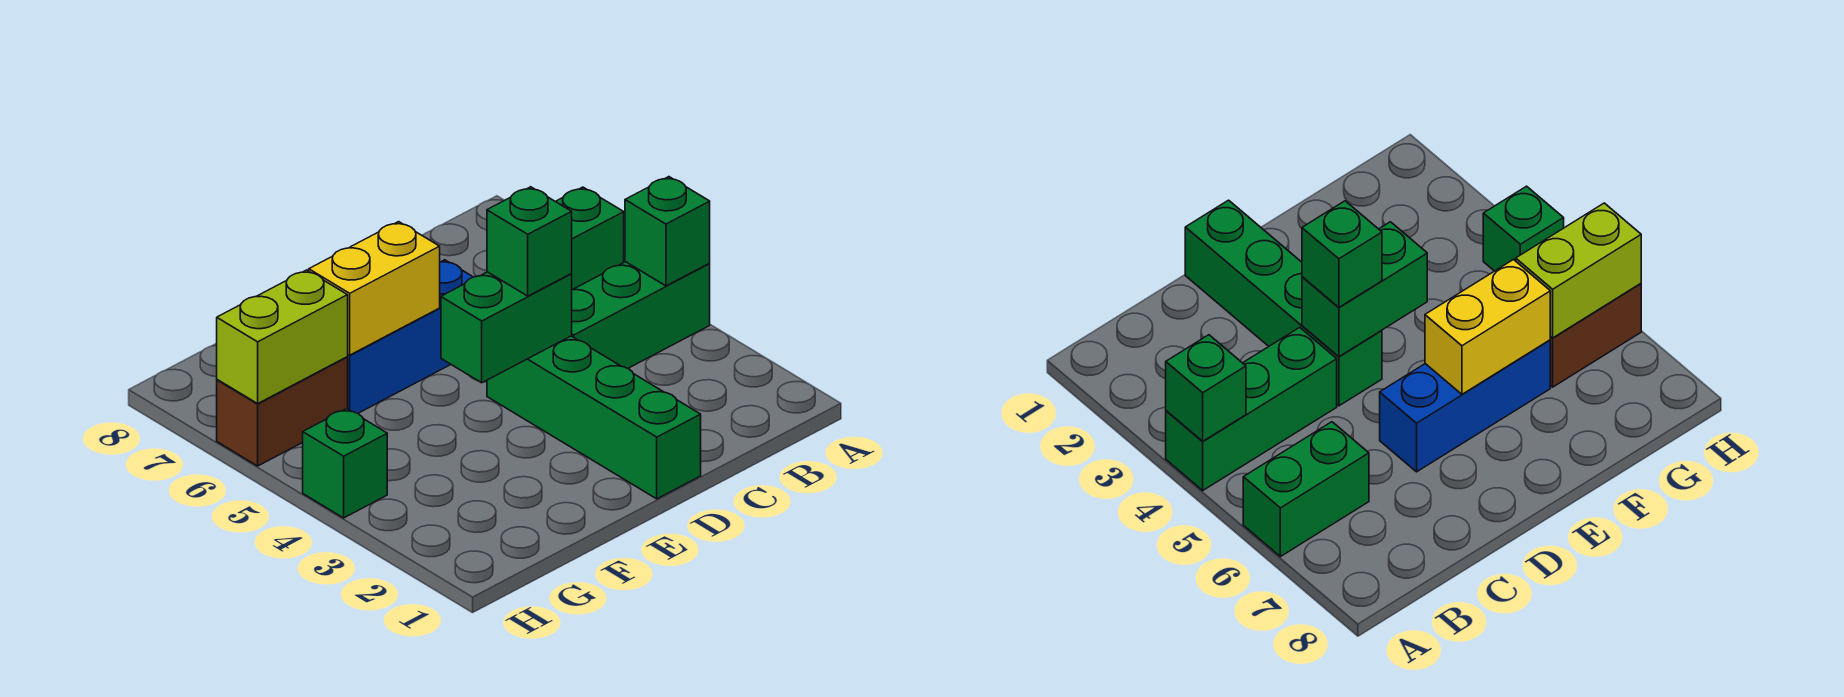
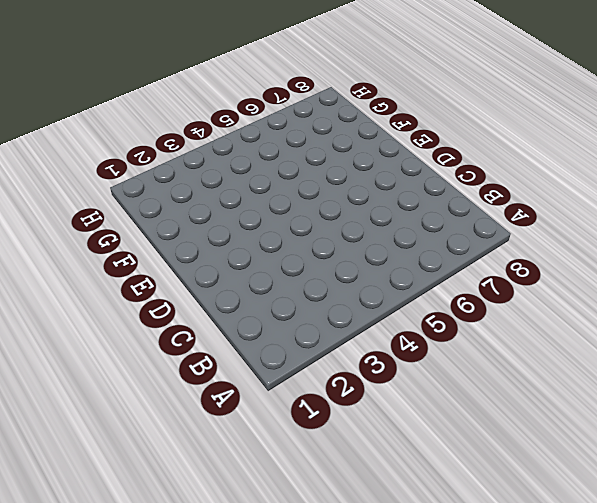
none -> green 1x3 brick [572,262,710,368]
none -> green 1x2 brick [555,187,624,290]

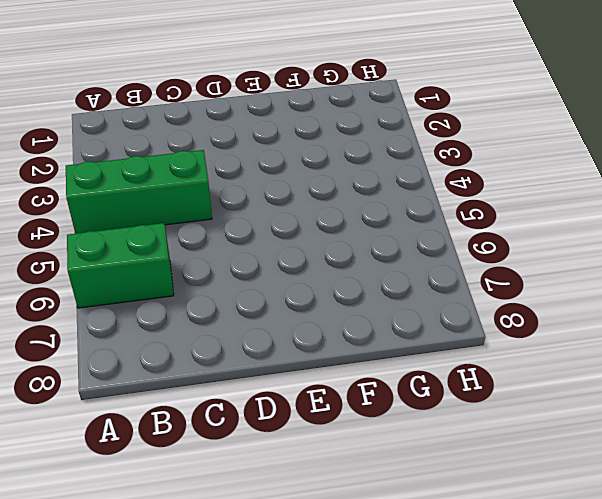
none -> green 1x4 brick [487,336,701,499]
none -> blue 1x3 brick [347,260,473,414]

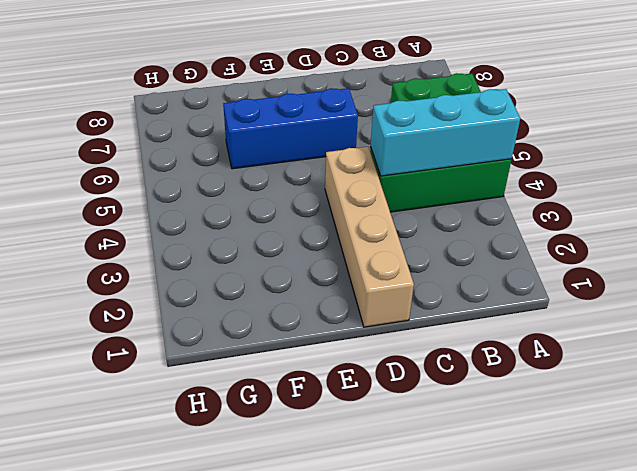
cyan 1x3 brick [371,89,520,176] -> green 1x1 brick [625,177,710,286]
tan 1x4 brick [325,147,414,327] -> green 1x4 brick [487,336,701,499]
none -> brown 1x2 brick [217,357,348,466]
none -> green 1x1 brick [303,409,387,518]

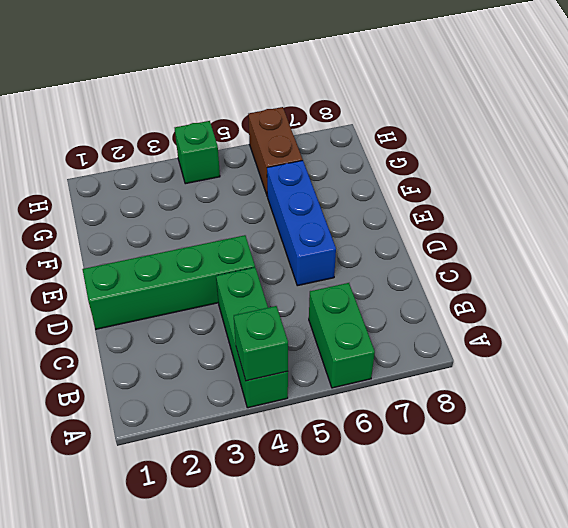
none -> green 1x2 brick [441,272,572,383]
none -> yellow 1x2 brick [309,222,440,355]

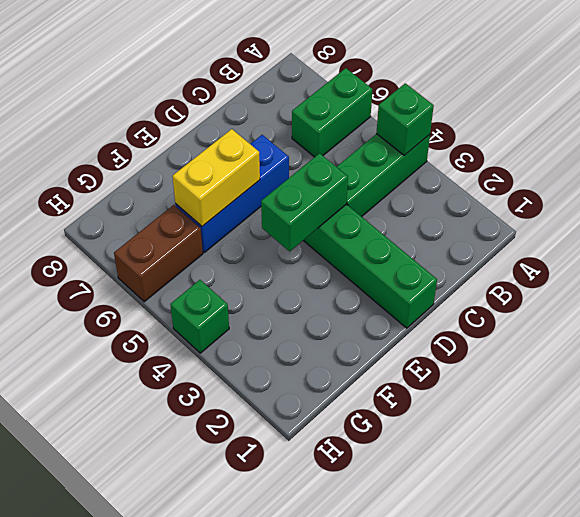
none -> lime 1x2 brick [217,270,348,404]
none -> green 1x1 brick [487,187,572,296]

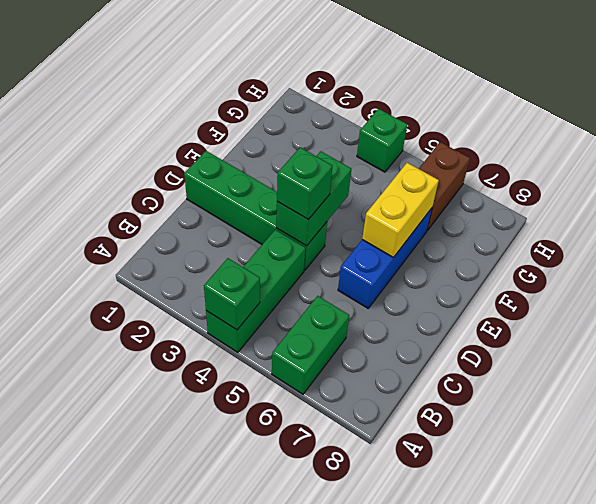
none -> lime 1x2 brick [217,270,348,404]

